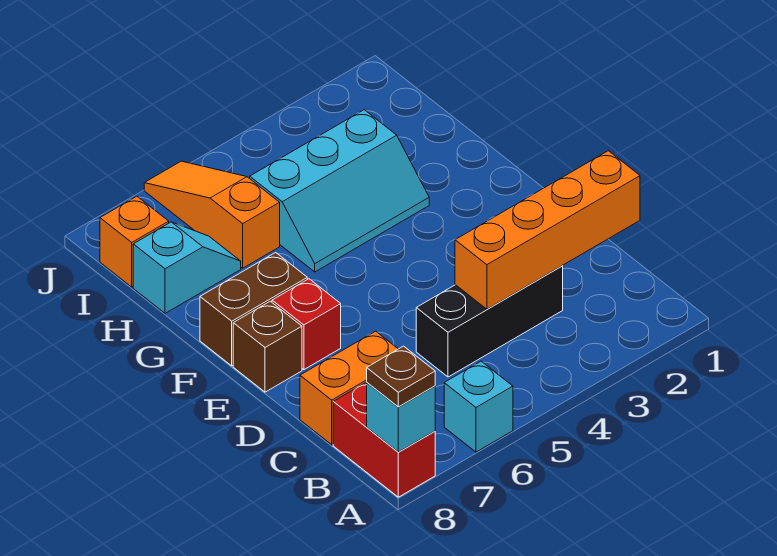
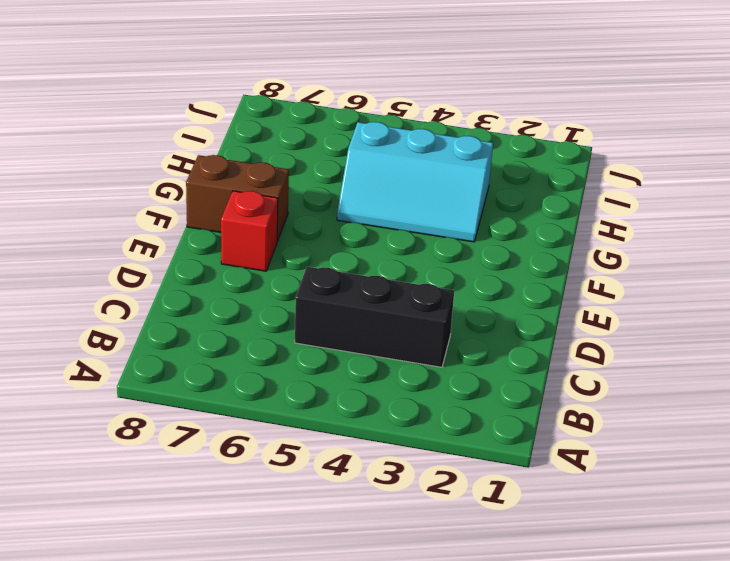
none -> cyan 1x1 brick [444,361,513,452]
none -> red 1x2 brick [333,382,435,497]
none -> orange 1x2 brick [300,331,398,445]

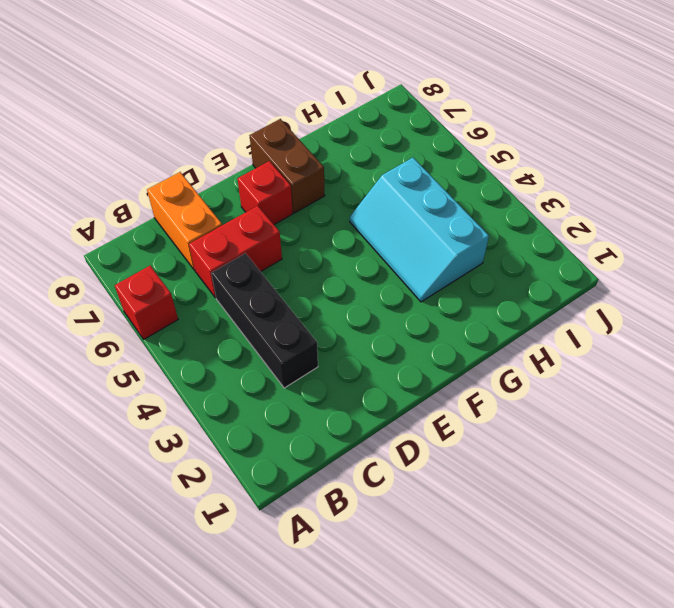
red 1x1 brick [115,266,178,339] -> cyan 1x1 brick [444,361,513,452]
red 1x2 brick [189,206,282,298] -> red 1x2 brick moved to [333,382,435,497]
none -> brown 1x1 brick [233,301,302,392]
none -> orange 1x3 slope [144,161,280,268]
none -> cyan 1x2 slope [133,222,241,313]

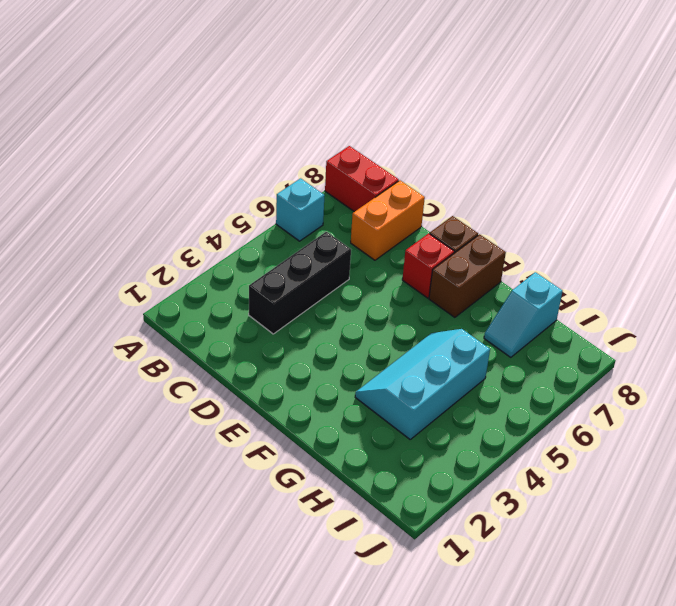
none -> orange 1x3 slope [144,161,280,268]
none -> orange 1x1 brick [100,196,169,287]
none -> cyan 1x1 brick [367,383,435,452]

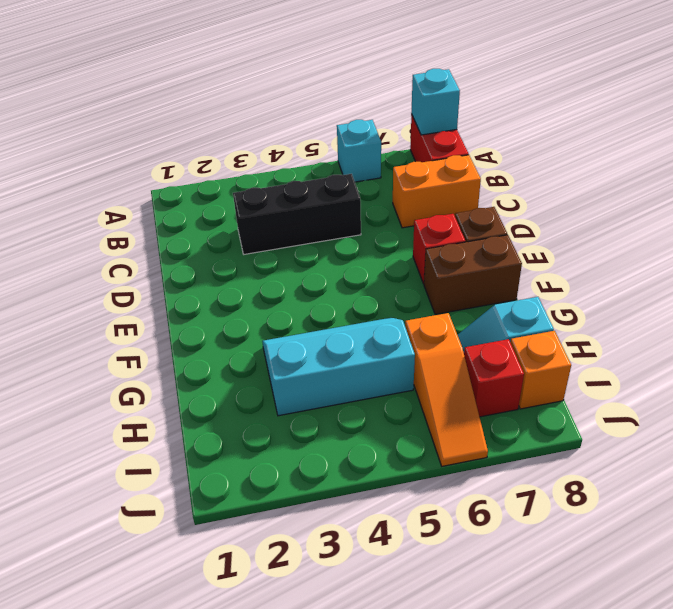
red 1x1 brick [464,339,524,417] -> none
none -> orange 1x4 brick [455,151,640,309]
none -> brown 1x1 plate [367,346,435,407]

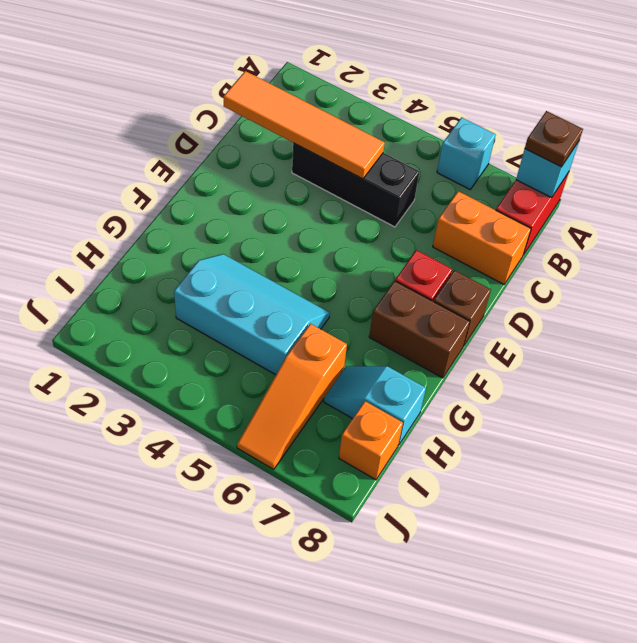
orange 1x4 tile [223,71,385,179] -> orange 1x4 brick [455,151,640,309]

